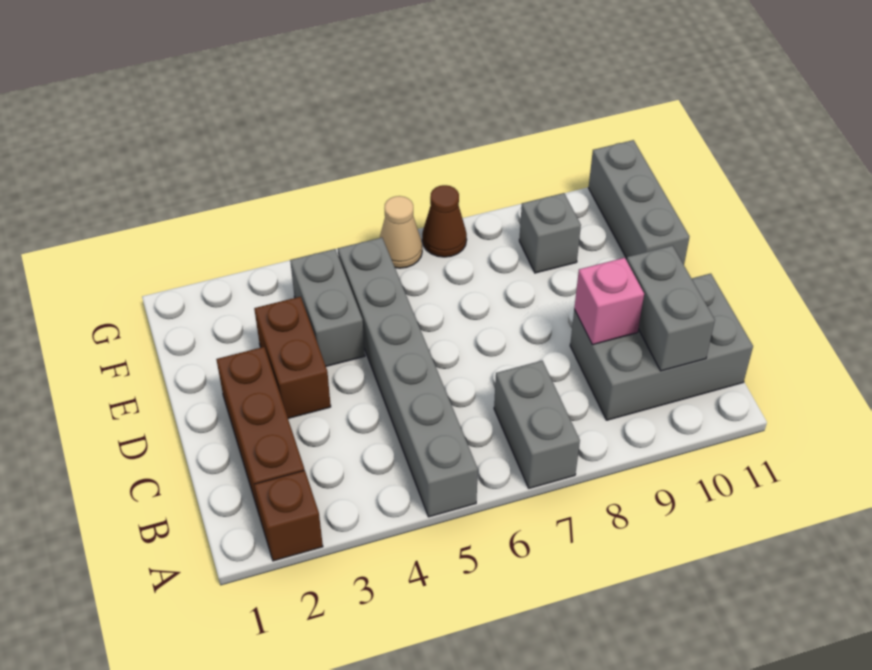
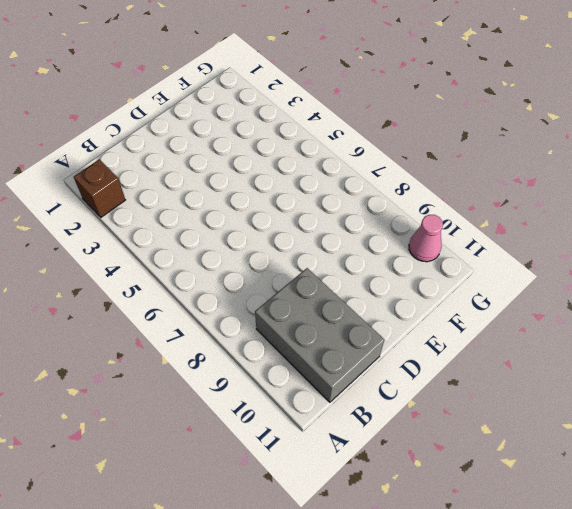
pink 1x1 cone [409,215,443,262] -> none
none -> grey 1x6 brick [338,238,478,517]
none -> grey 1x2 brick [494,361,580,488]
none -> brown 1x3 brick [216,347,305,516]

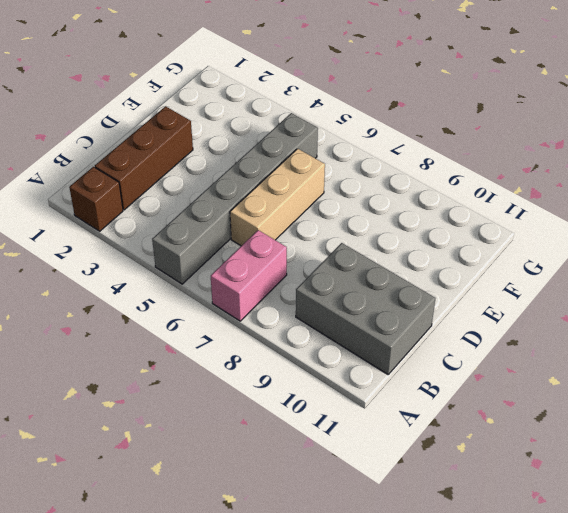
pink 1x2 brick [211,230,287,321] -> grey 1x2 brick [494,361,580,488]
tan 1x3 brick [230,149,325,246] -> none
none -> brown 1x2 brick [254,297,331,418]
none -> grey 1x2 brick [290,249,365,366]
none -> grey 1x3 brick [588,140,689,265]

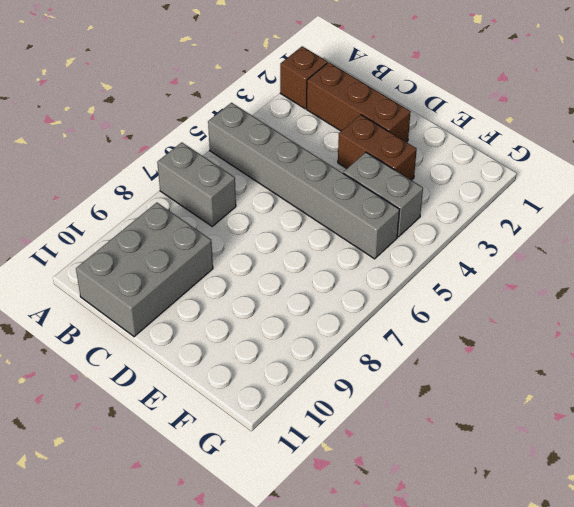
none -> grey 1x3 brick [588,140,689,265]
none -> grey 1x1 brick [519,193,581,273]
none -> tan 1x1 cone [380,196,422,268]

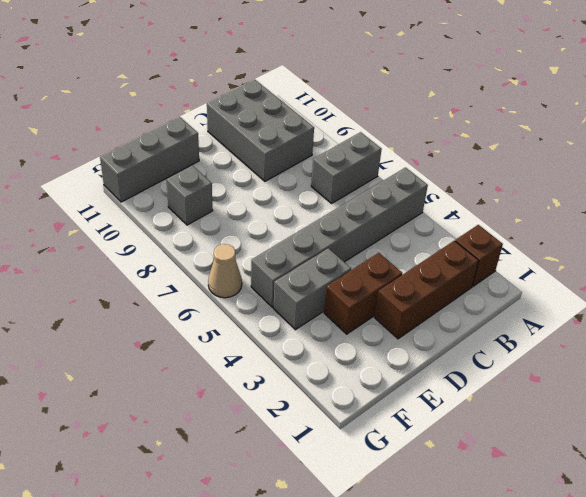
none -> brown 1x1 cone [422,185,467,257]
none -> grey 1x2 brick [627,246,715,371]
none -> pink 1x1 brick [574,258,644,345]

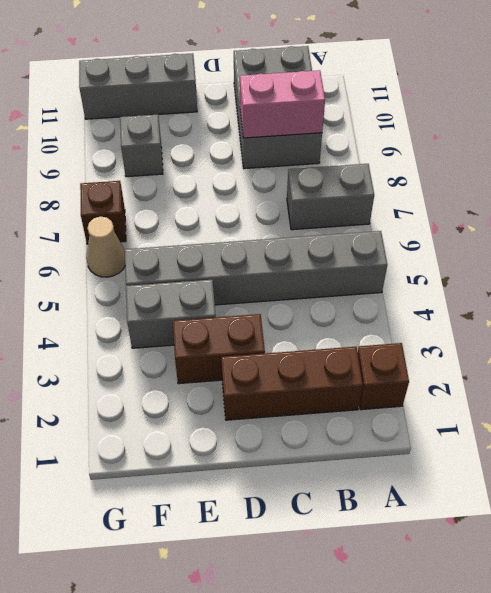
pink 1x2 brick [240,70,325,138] -> pink 1x1 brick [574,258,644,345]
brown 1x1 brick [80,181,126,244] -> brown 1x1 cone [422,185,467,257]
none -> grey 1x2 brick [627,246,715,371]

